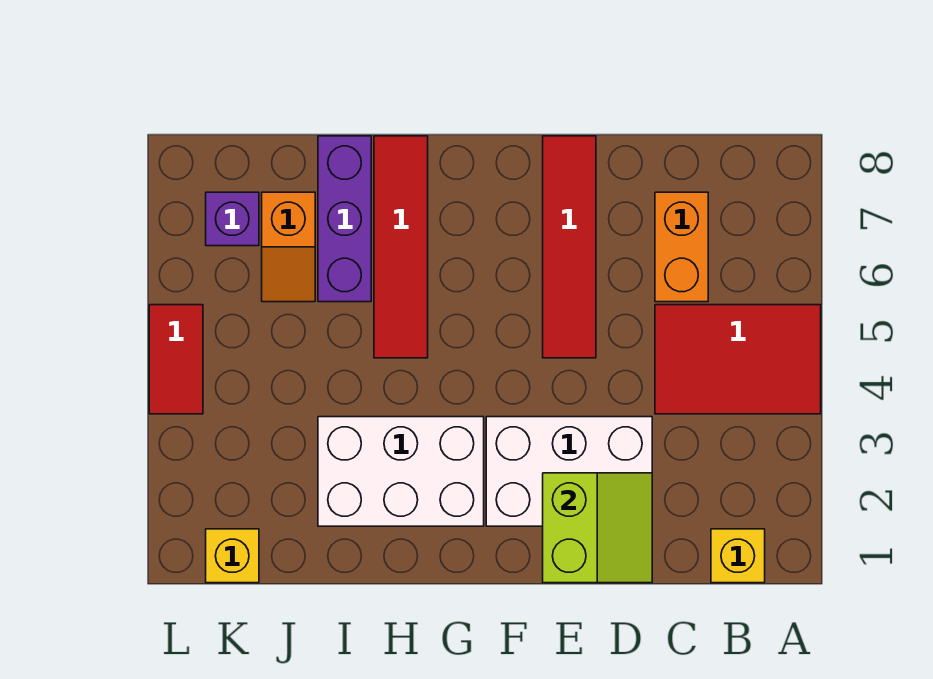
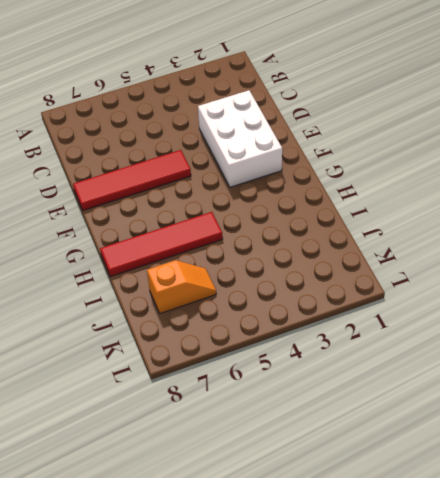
none -> red 2x3 tile [655,305,821,414]
none -> yellow 1x1 brick [711,529,765,583]
none -> orange 1x2 brick [655,192,708,302]

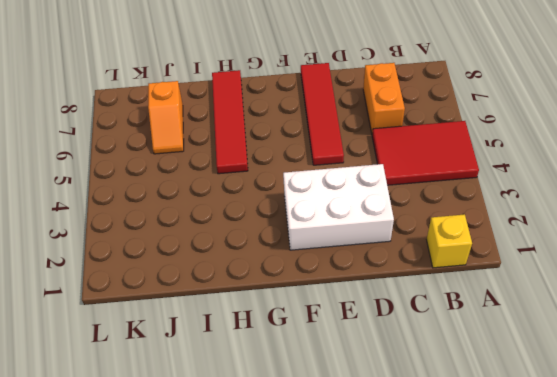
none -> white 2x3 brick [318,417,484,526]
none -> purple 1x3 brick [318,136,371,302]
none -> yellow 1x1 brick [206,529,259,583]

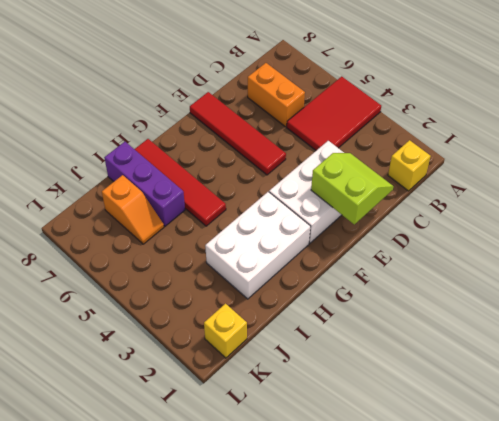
none -> purple 1x1 brick [206,192,259,246]
none -> red 1x2 tile [149,305,203,414]

